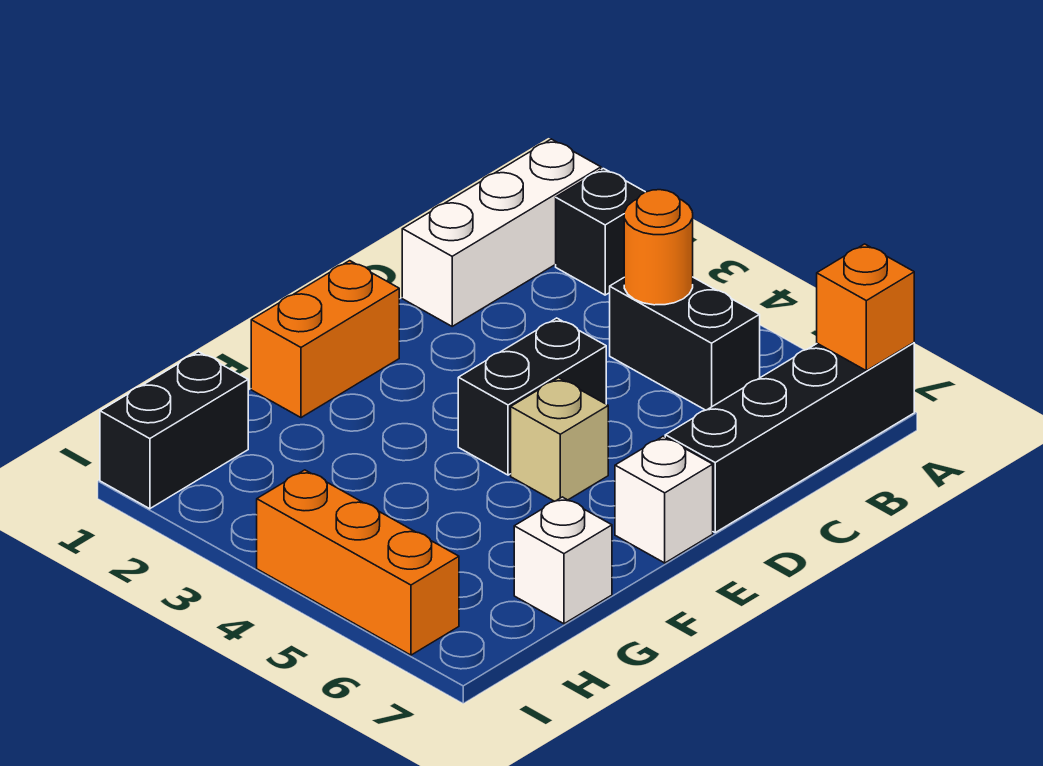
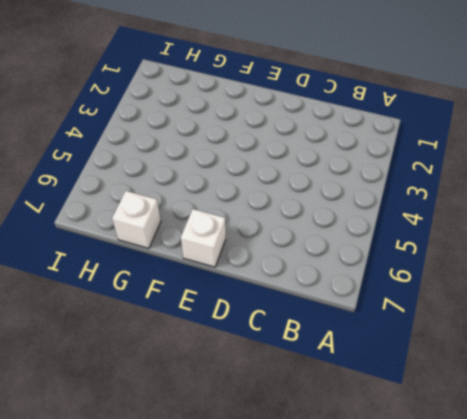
none -> white 1x3 brick [402,139,601,326]
none -> black 1x1 brick [556,169,645,295]
none -> black 1x4 brick [665,343,914,532]

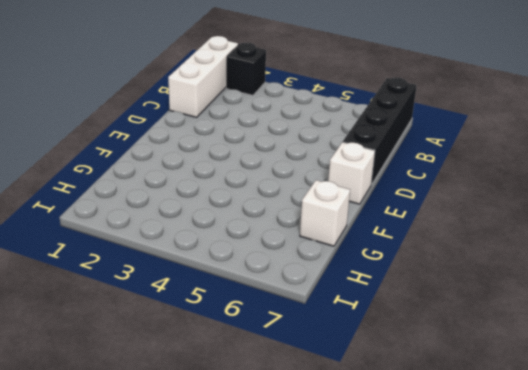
none -> black 1x2 brick [610,277,760,410]
none -> black 1x2 brick [458,318,606,475]
none -> orange 1x2 brick [251,261,399,418]

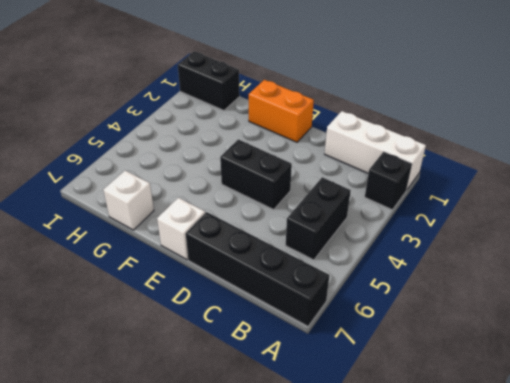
none -> tan 1x1 brick [511,378,608,501]
none -> orange 1x3 brick [257,470,459,655]
none -> orange 1x1 brick [817,244,914,371]

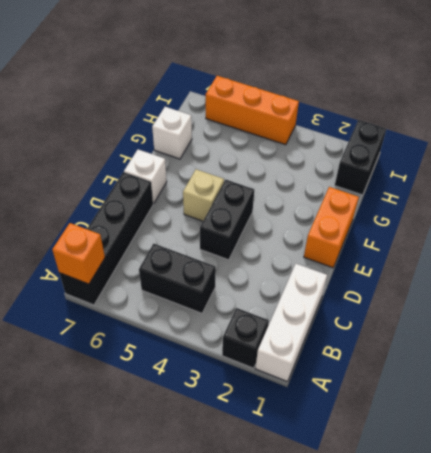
none -> orange 1x1 round brick [624,190,693,305]

